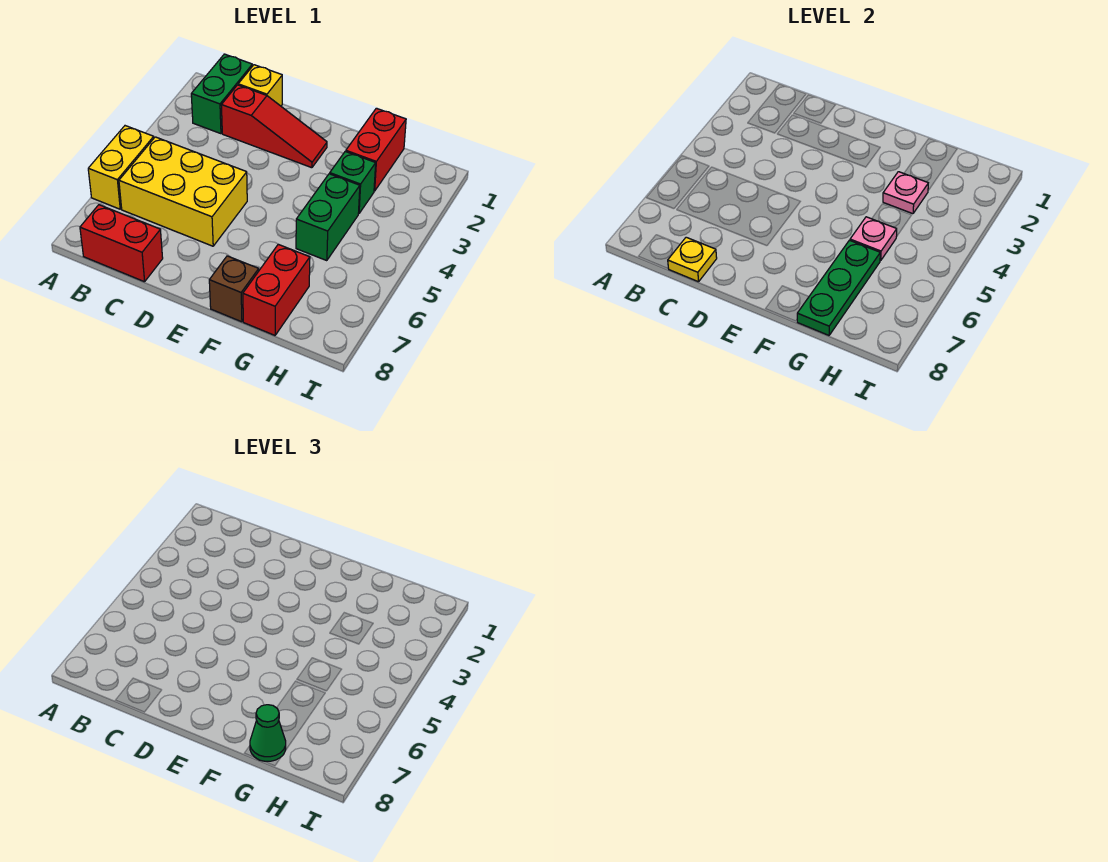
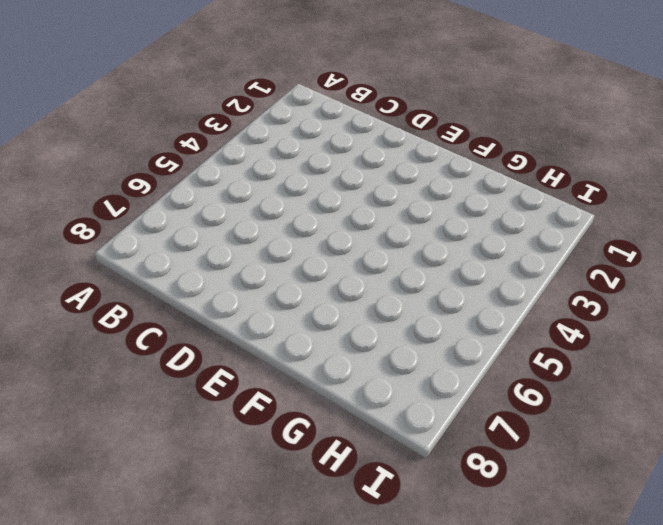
none -> yellow 1x2 brick [88,126,154,209]
none -> green 1x2 brick [191,54,252,134]
none -> yellow 2x3 brick [119,137,247,246]

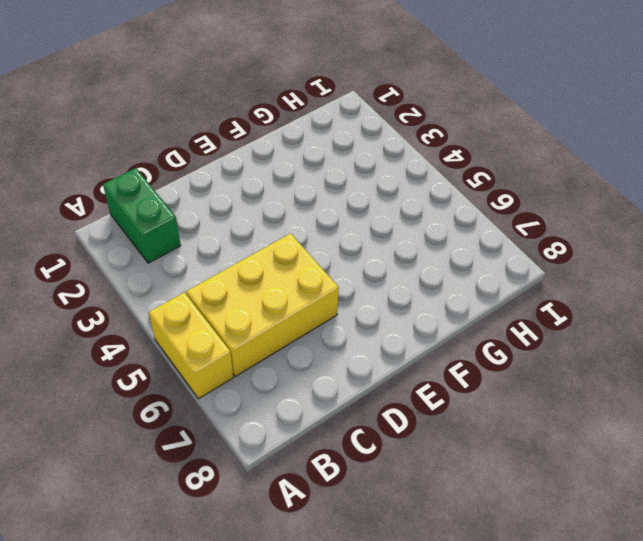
none -> red 1x2 brick [80,205,163,282]
none -> yellow 1x1 brick [238,65,282,106]
none -> red 1x3 slope [221,85,327,168]

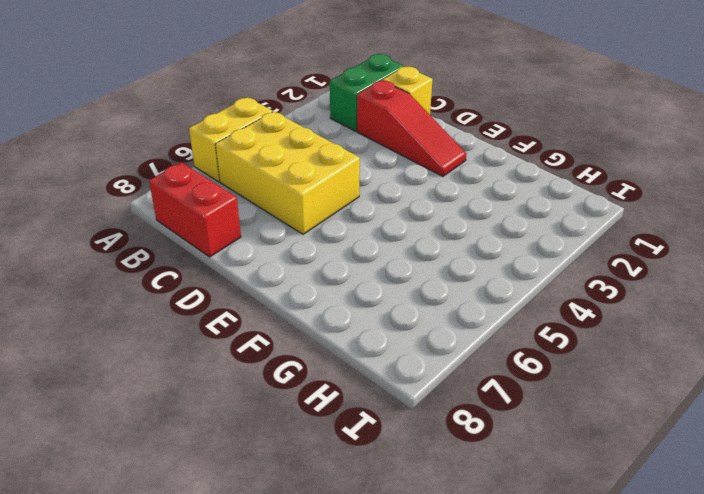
none -> brown 1x1 brick [209,256,259,322]
none -> red 1x2 brick [346,108,406,191]
none -> green 1x1 brick [330,152,376,214]

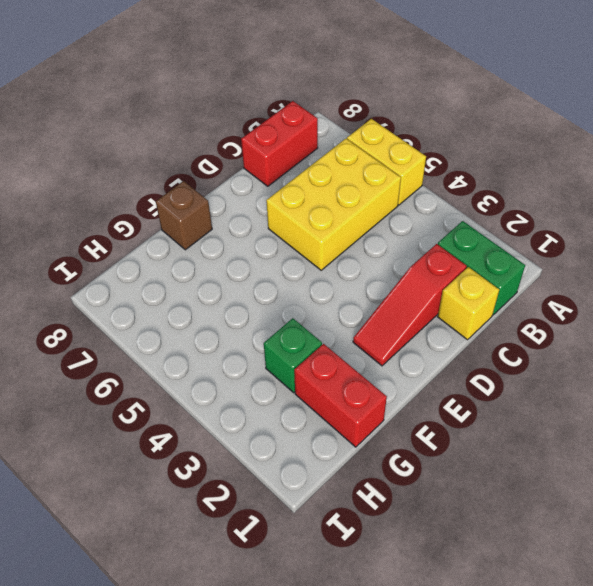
none -> green 1x2 brick [296,174,360,261]
none -> red 1x2 brick [243,244,310,335]
none -> yellow 1x1 plate [668,237,717,282]

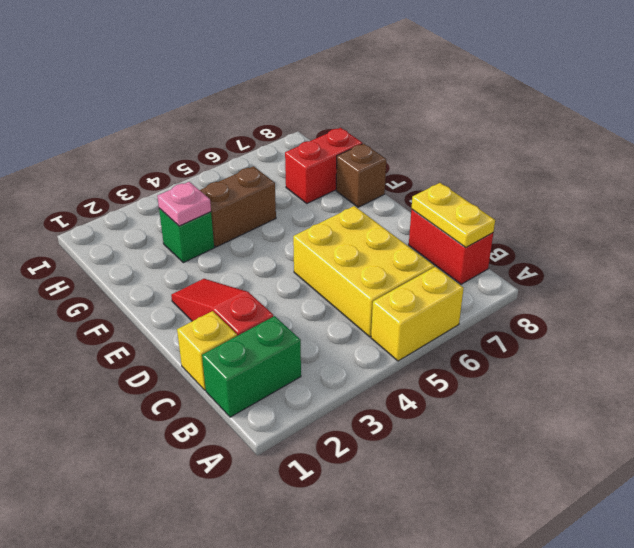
yellow 1x2 plate [412,183,495,247] -> yellow 1x1 plate [668,237,717,282]
brown 1x2 brick [200,166,276,247] -> green 1x2 brick [296,174,360,261]
none -> red 1x2 brick [346,108,406,191]
none -> pink 1x1 plate [850,217,897,261]
none -> green 1x3 plate [797,240,880,335]

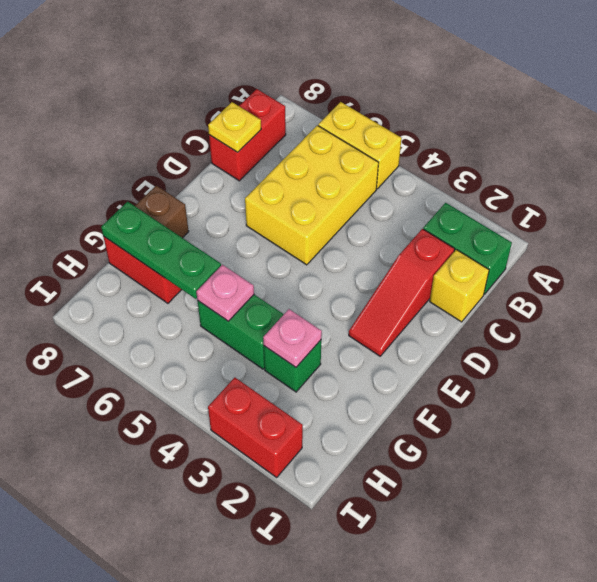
red 1x2 brick [208,378,303,477] -> red 1x2 brick moved to [346,108,406,191]
none -> green 1x1 cone [250,705,286,762]

